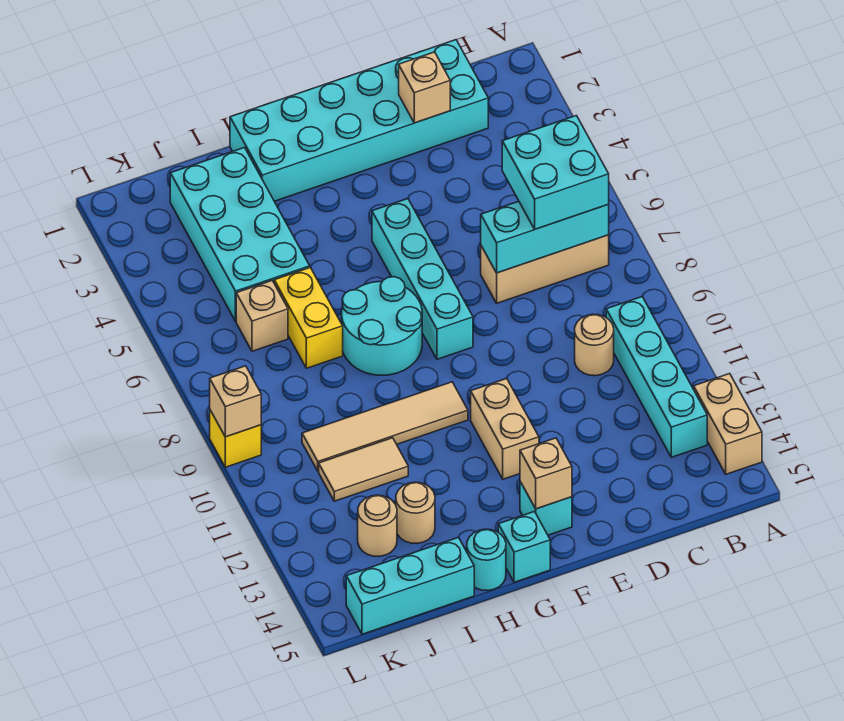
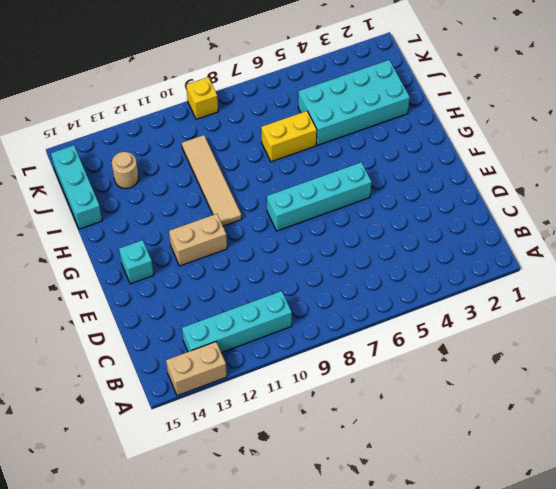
none -> tan 1x3 brick [481,235,609,303]
none -> cyan 2x6 brick [230,40,488,201]
none -> tan 1x1 round brick [575,314,614,376]

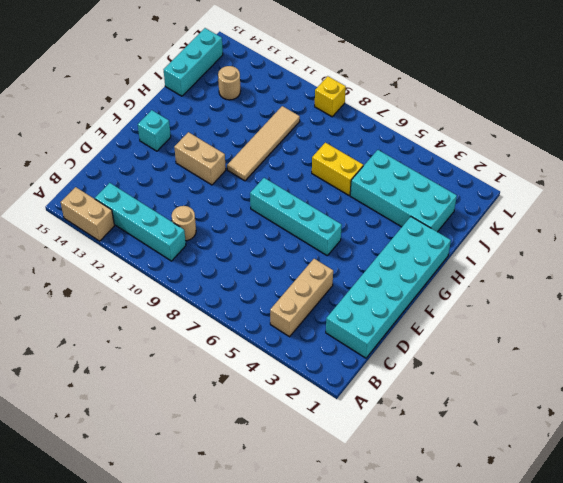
tan 1x3 brick [270,259,333,337] -> tan 1x3 brick moved to [481,235,609,303]
none -> cyan 2x2 round brick [342,277,422,375]
none -> cyan 1x1 brick [498,512,550,582]
none -> cyan 1x1 round brick [467,529,506,590]

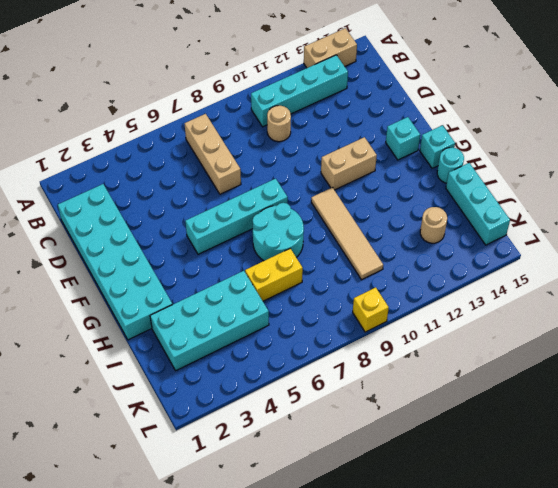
none -> tan 1x2 tile [319,438,408,501]
none -> tan 1x1 round brick [396,482,435,543]
none -> tan 1x1 brick [236,281,288,351]

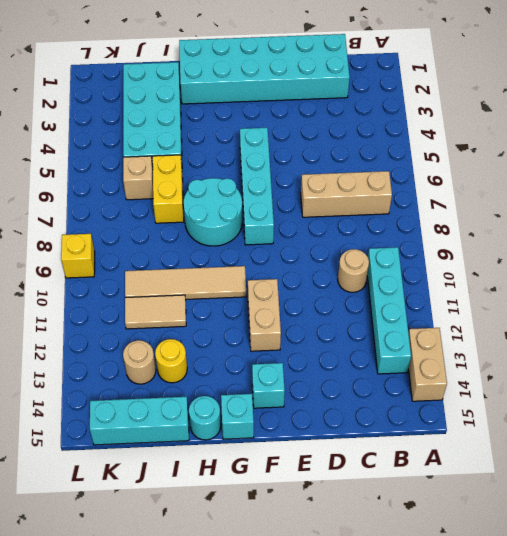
yellow 1x1 round brick [155,339,187,383] -> tan 1x1 round brick [396,482,435,543]
none -> cyan 1x3 brick [481,201,609,273]
none -> tan 1x1 brick [399,52,450,123]
none -> tan 1x1 brick [520,438,572,509]

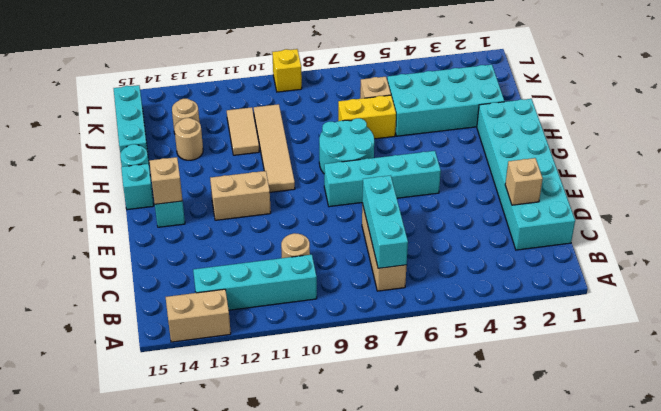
none -> tan 1x1 brick [210,366,261,437]
none -> cyan 2x2 brick [502,116,609,229]

